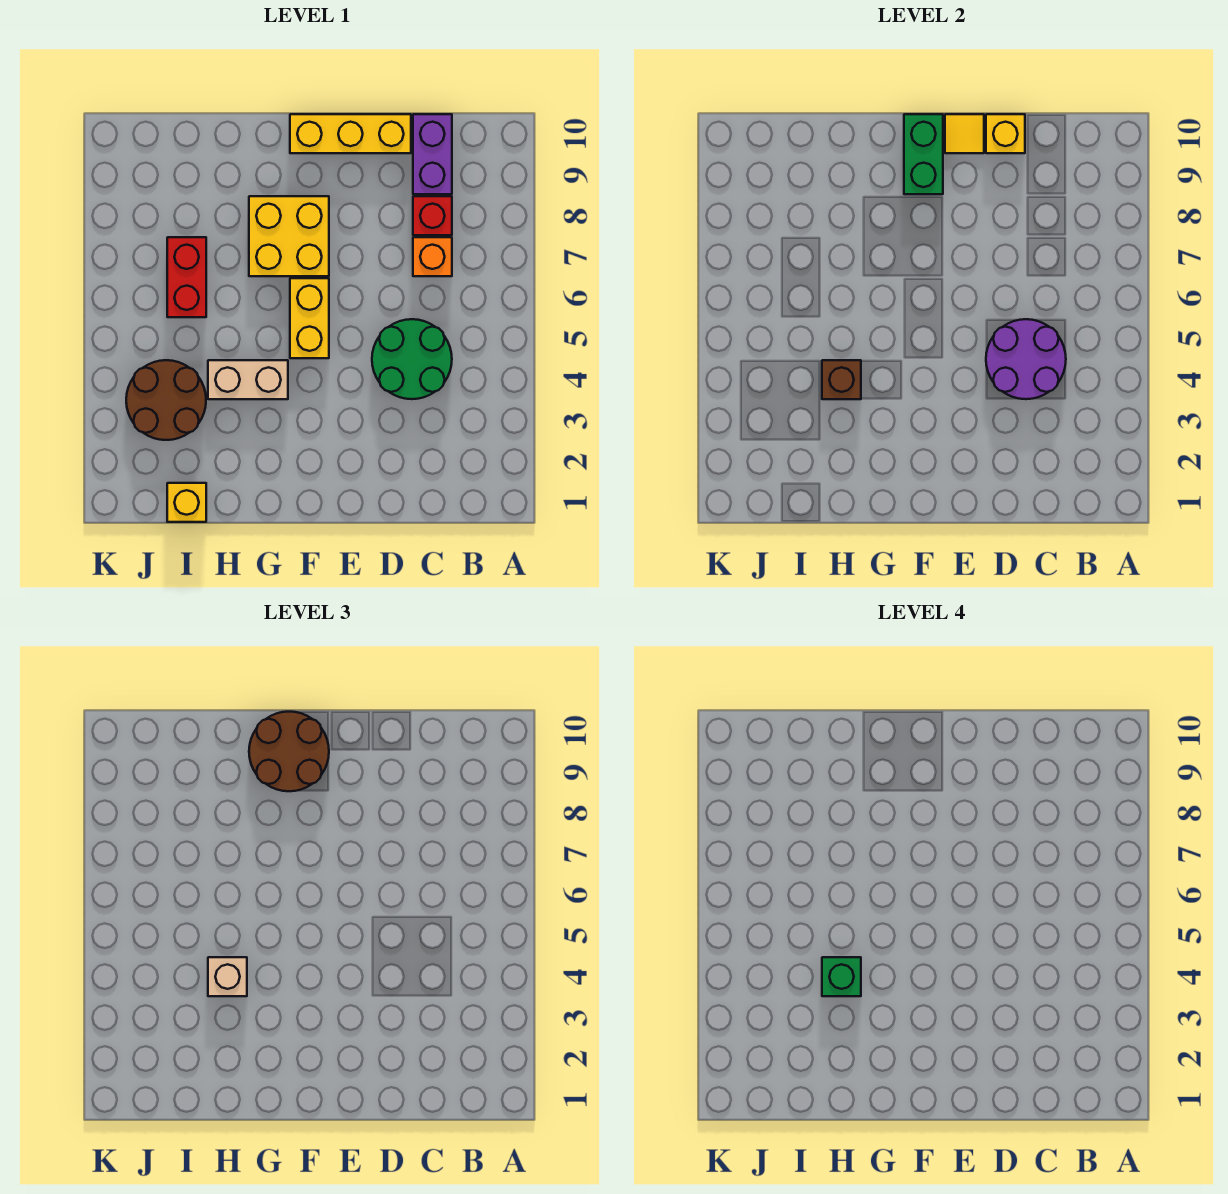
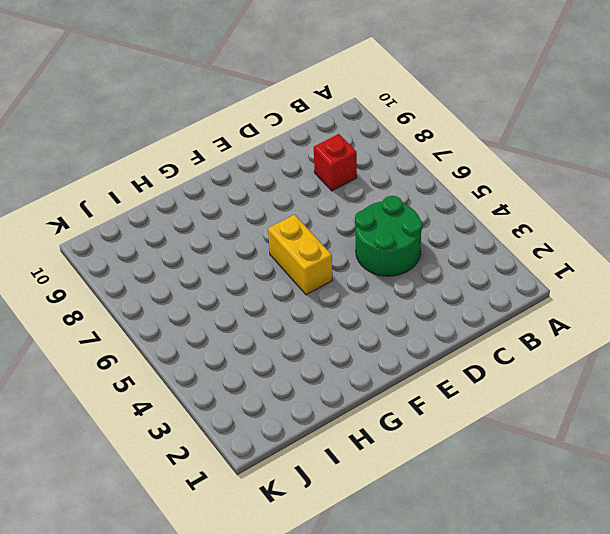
none -> orange 1x1 brick [413,237,452,276]
none -> purple 1x2 brick [413,114,452,194]
none -> yellow 1x3 brick [290,114,411,153]

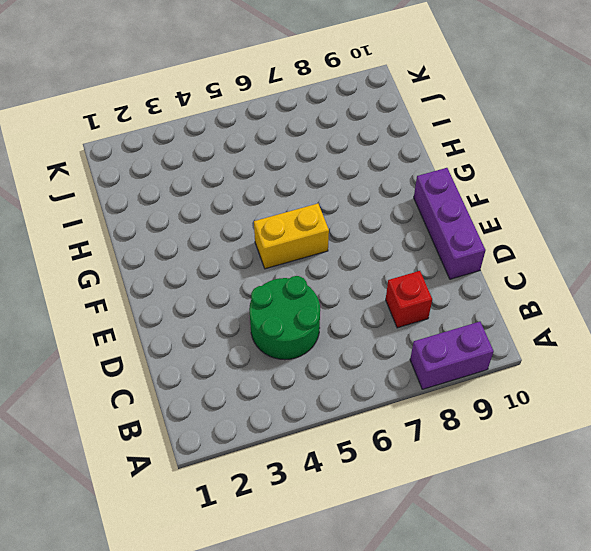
purple 1x2 brick [410,322,494,389] -> purple 1x2 brick moved to [413,114,452,194]
purple 1x3 brick [414,168,486,279] -> yellow 1x3 brick [290,114,411,153]
none -> orange 1x1 brick [413,237,452,276]
none -> yellow 2x2 brick [249,196,329,276]
none -> tan 1x2 brick [208,360,288,399]

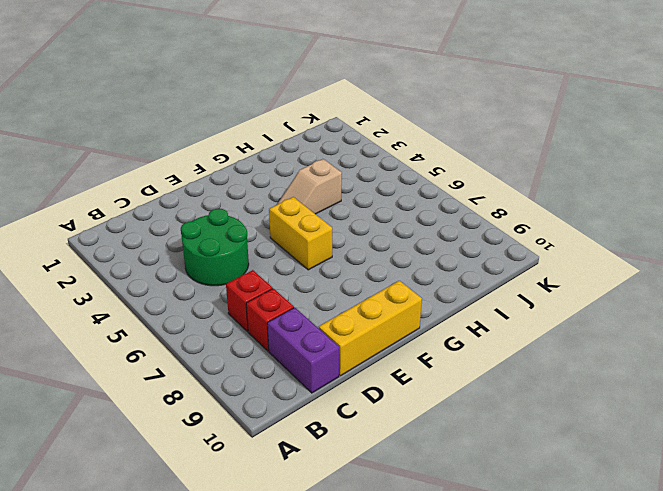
red 1x1 brick [226,270,273,332] -> orange 1x1 brick [413,237,452,276]
tan 1x2 slope [277,159,342,214] -> tan 1x2 brick [208,360,288,399]
none -> yellow 2x2 brick [249,196,329,276]
none -> yellow 1x1 brick [167,483,206,522]
none -> brown 2x2 round brick [126,360,206,440]

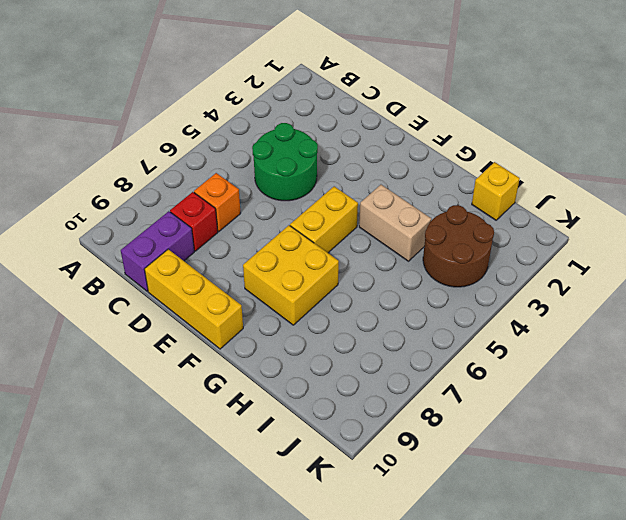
none -> red 1x2 brick [167,237,206,317]
none -> purple 2x2 round brick [986,319,1066,399]
none -> yellow 1x1 brick [986,114,1025,153]

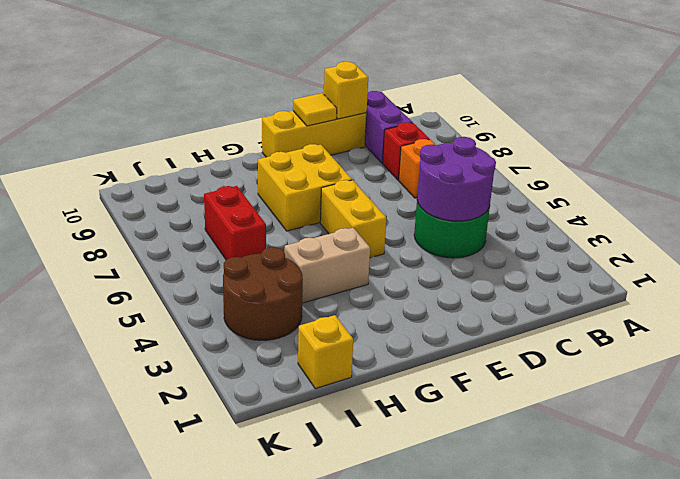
none -> green 1x2 brick [904,114,943,194]
none -> brown 1x1 brick [822,360,861,399]
none -> brown 2x2 round brick [249,712,329,791]

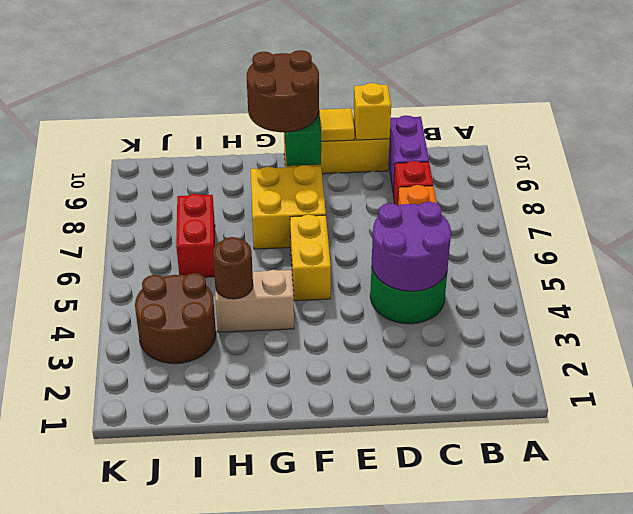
brown 1x1 round brick [213,237,253,299] -> brown 1x1 brick [822,360,861,399]
none -> yellow 1x1 brick [167,483,206,522]
none -> tan 1x1 brick [208,957,247,996]
none -> green 1x1 brick [822,957,861,996]

